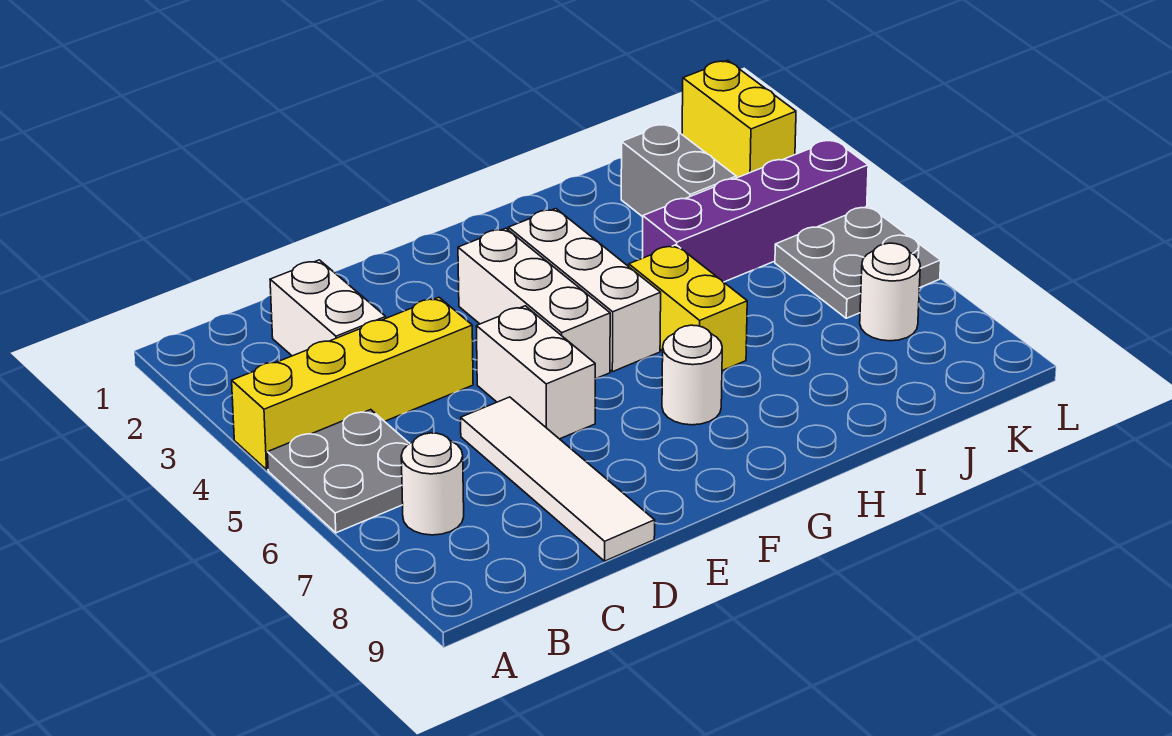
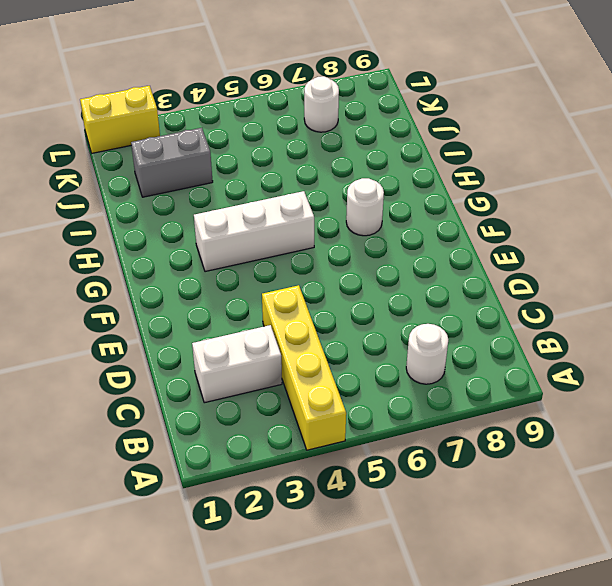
none -> grey 2x2 plate [267,410,410,533]
none -> white 1x4 tile [461,397,655,561]
none -> white 1x2 brick [476,306,595,439]

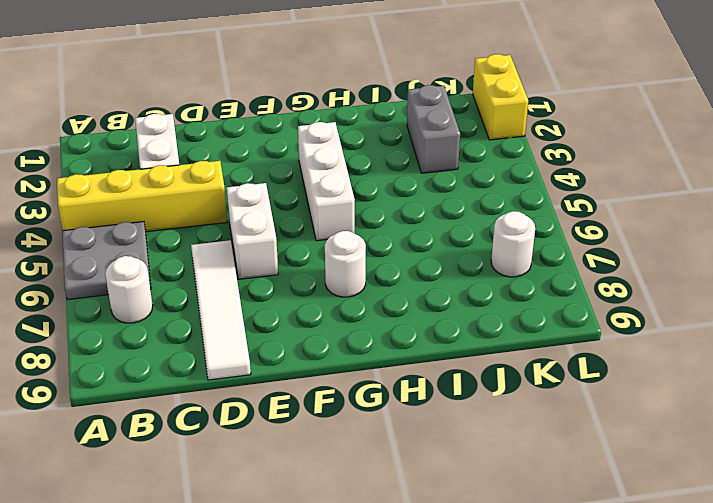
none -> white 1x3 brick [458,228,610,379]
none -> yellow 1x2 brick [629,245,747,371]
none -> purple 1x4 brick [642,139,868,282]

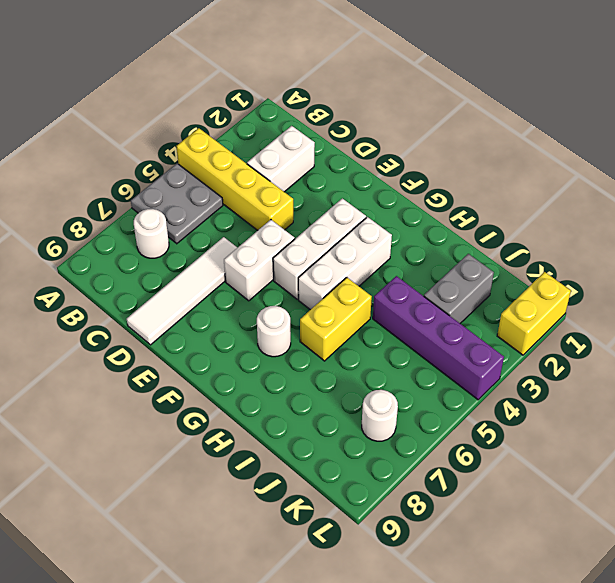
none -> grey 2x2 plate [775,206,941,318]

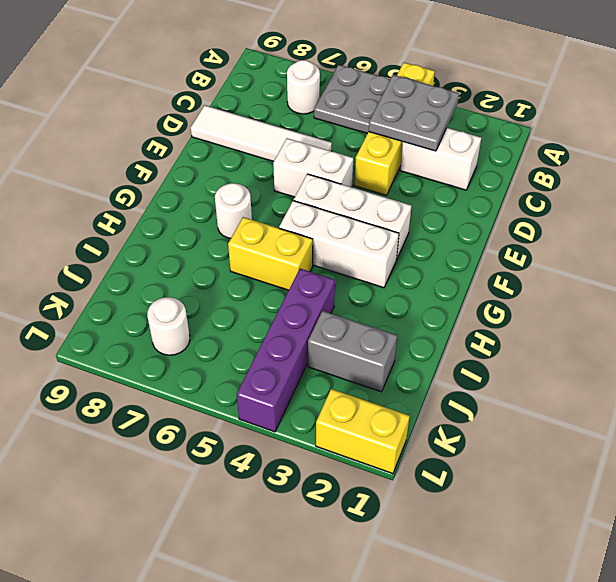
grey 2x2 plate [369,75,459,151] -> grey 2x2 plate moved to [775,206,941,318]

